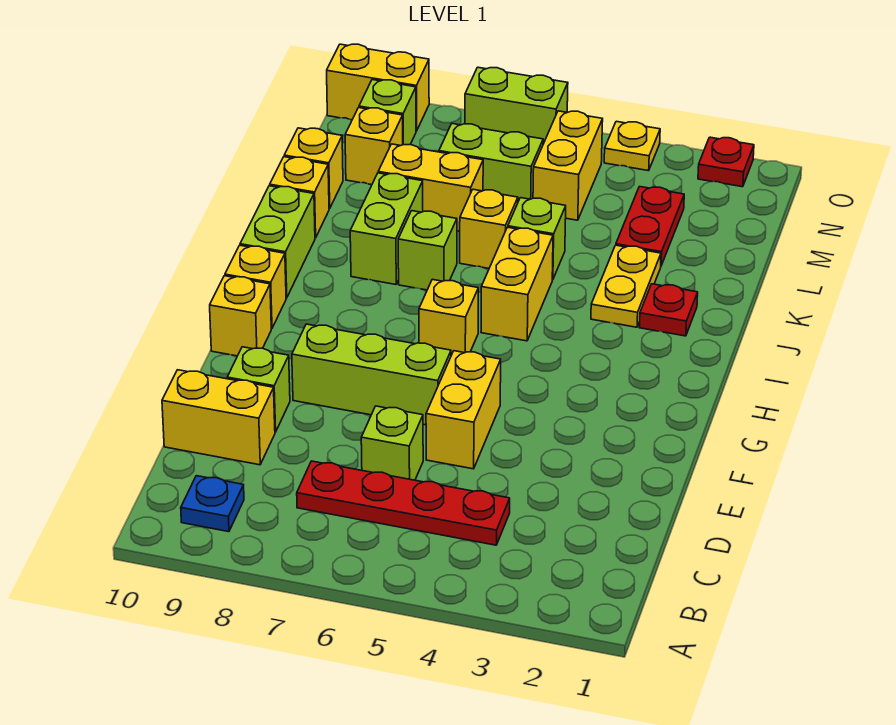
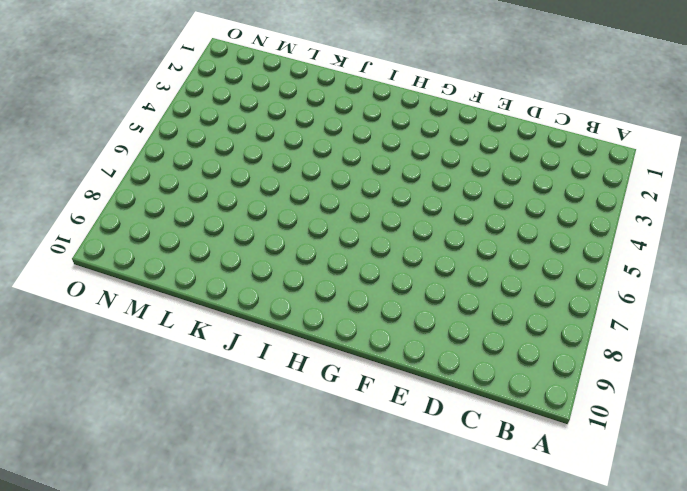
none -> blue 1x1 plate [181,476,244,532]
none -> red 1x4 plate [297,461,510,545]
none -> lime 1x1 brick [361,406,423,480]
none -> yellow 1x2 brick [162,370,275,465]

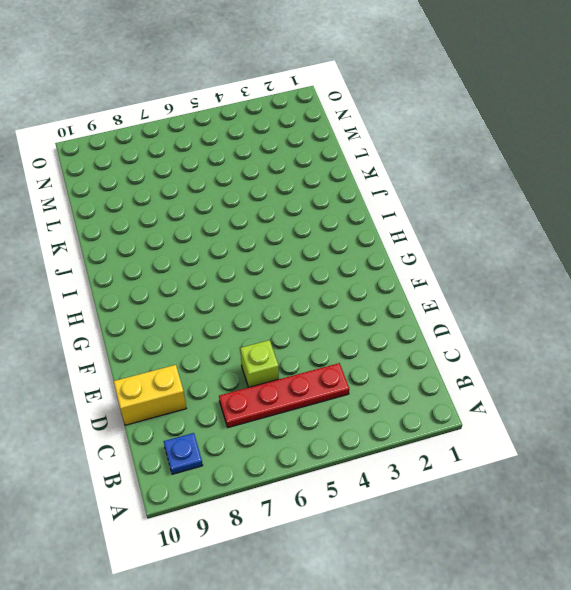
none -> yellow 1x2 brick [426,351,501,469]
none -> lime 1x1 brick [227,347,290,432]
none -> lime 1x3 brick [292,324,451,425]
none -> yellow 1x1 brick [210,276,271,356]

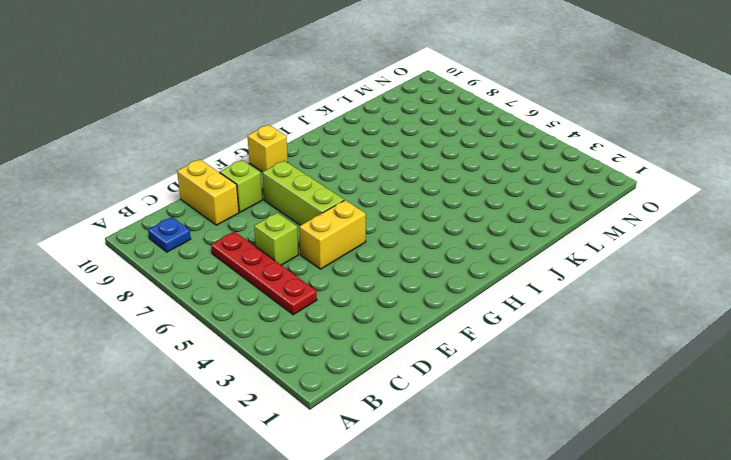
none -> yellow 1x1 brick [419,279,478,355]
none -> yellow 1x1 brick [225,245,286,328]
none -> yellow 1x2 brick [481,227,553,341]
none -> lime 1x2 brick [240,186,315,298]

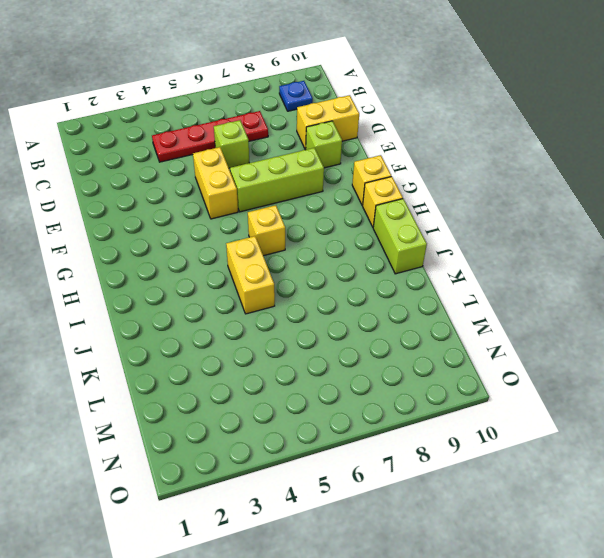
none -> red 1x1 plate [639,284,698,336]
none -> yellow 1x2 plate [591,245,661,327]
none -> lime 1x1 brick [398,211,457,290]
none -> lime 1x2 brick [350,173,423,284]

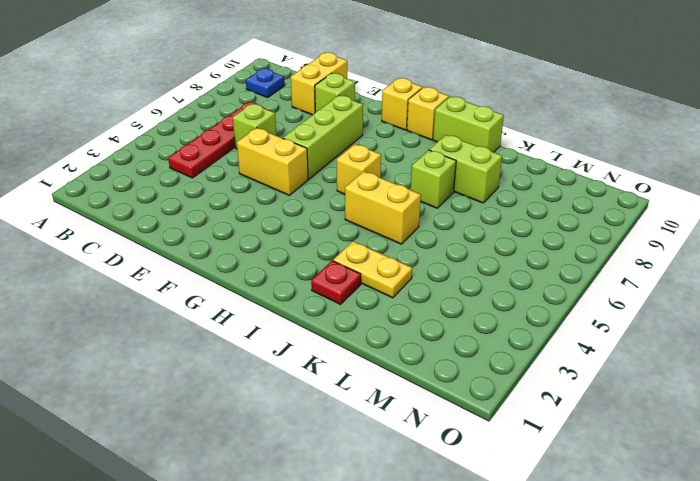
none -> lime 1x1 brick [508,198,566,280]
none -> yellow 1x1 brick [460,189,518,268]
none -> yellow 1x1 brick [270,157,329,238]
none -> red 1x2 plate [616,187,684,266]

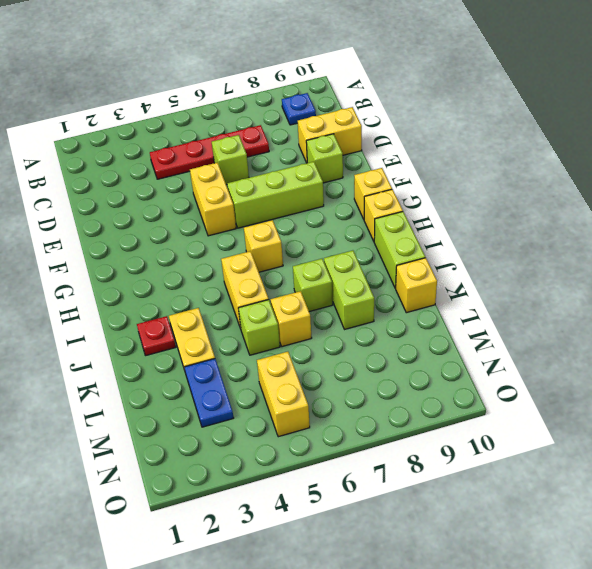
blue 1x2 plate [184,359,234,427] -> red 1x2 plate [616,187,684,266]
none -> yellow 1x2 brick [378,144,483,231]
none -> yellow 1x1 brick [284,128,343,209]
none -> lime 1x2 brick [439,124,543,201]
none -> yellow 1x1 brick [345,108,403,185]

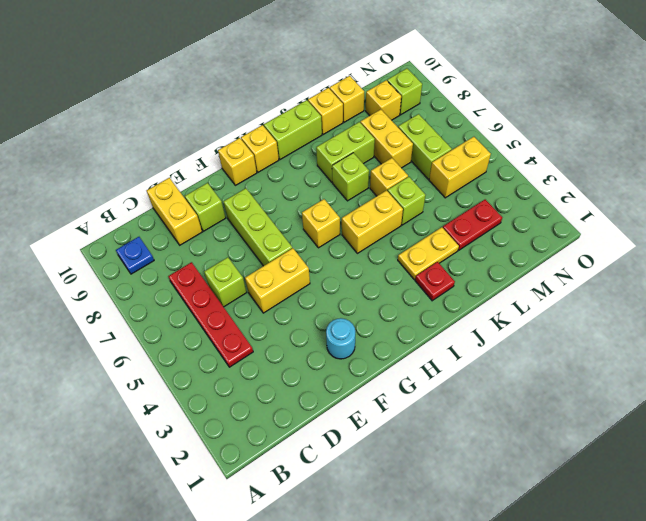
cyan 1x1 round brick [326,318,355,359] -> none
none -> red 1x1 plate [698,137,754,187]
none -> yellow 1x1 plate [604,121,660,171]
none -> lime 1x2 brick [465,67,568,144]
none -> yellow 1x2 brick [327,44,429,131]

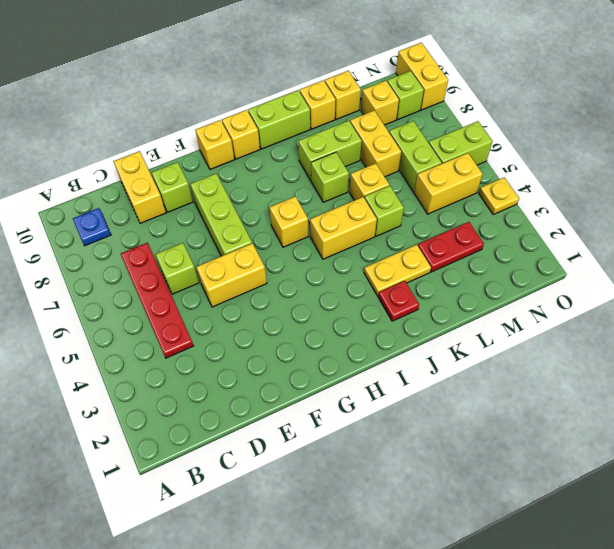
lime 1x2 brick [429,121,492,165] -> lime 1x2 brick turned to [465,67,568,144]
none -> red 1x1 plate [698,137,754,187]

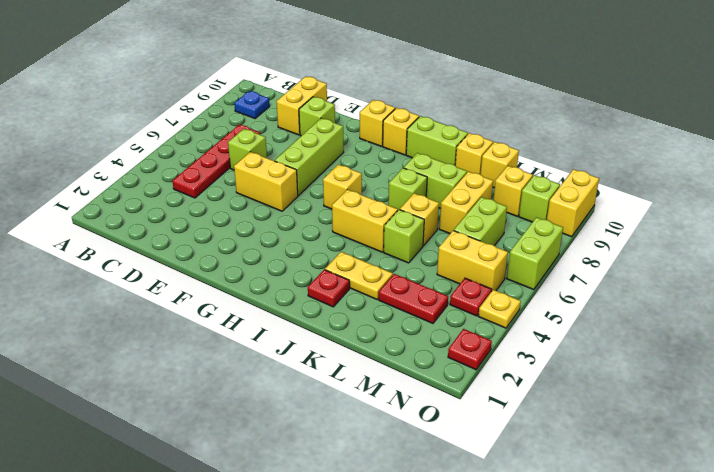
red 1x1 plate [450,278,492,316] -> none

